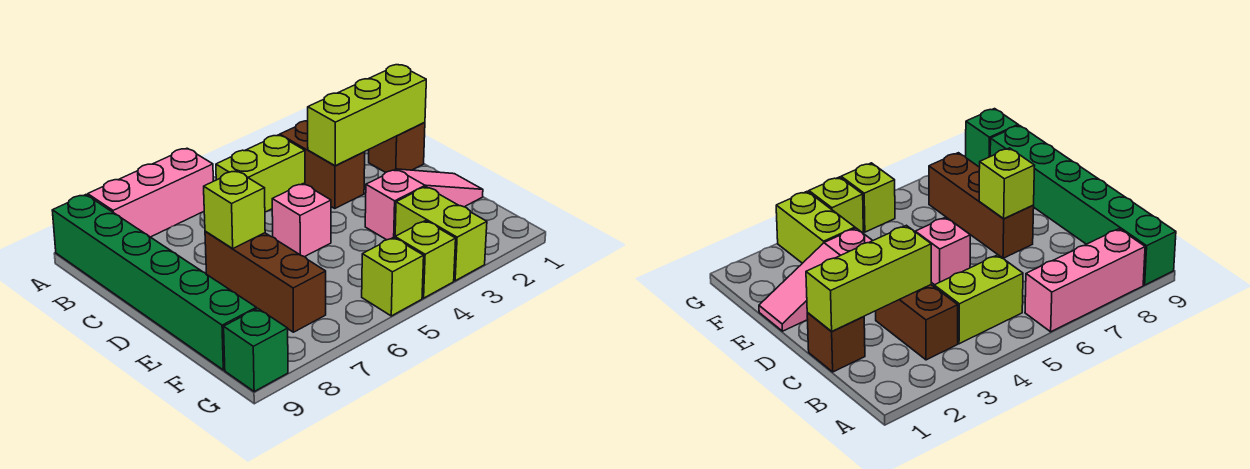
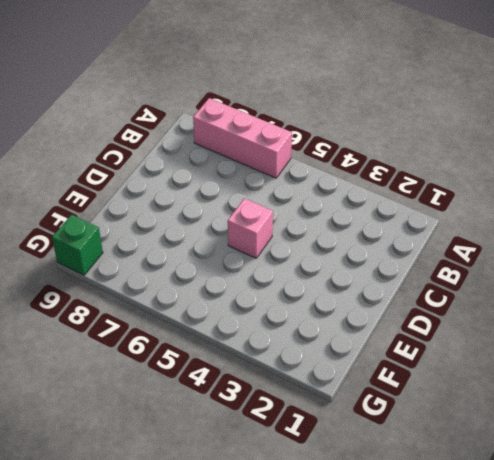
none -> green 1x6 brick [52,195,256,370]
none -> brown 1x2 brick [280,121,365,209]
none -> lime 1x2 brick [216,135,305,212]

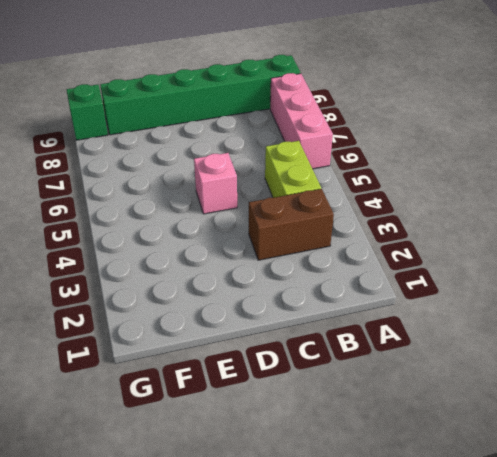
none -> brown 1x1 brick [369,122,425,173]
none -> brown 1x3 brick [205,231,326,332]
none -> pink 1x3 slope [365,169,483,240]

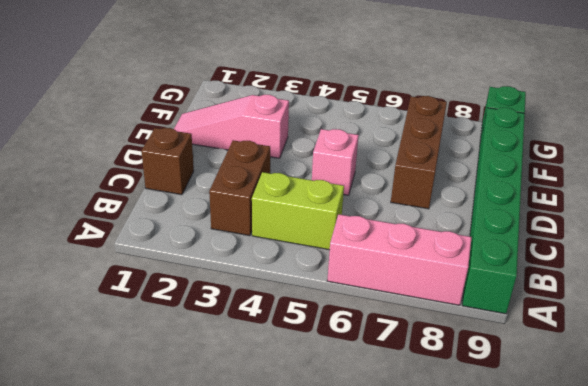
none -> lime 1x2 brick [395,187,487,281]
none -> lime 1x1 brick [395,221,456,298]
none -> lime 1x1 brick [362,237,424,316]

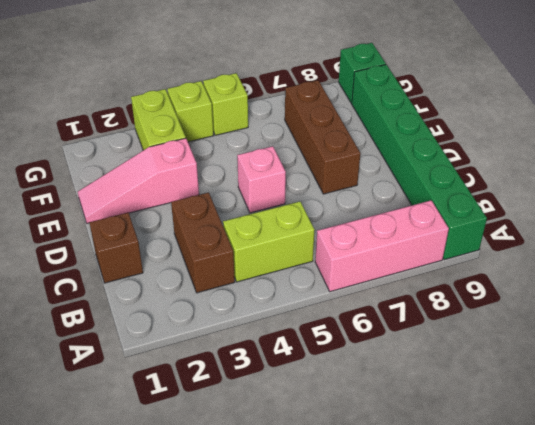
none -> lime 1x3 brick [308,65,426,166]
none -> lime 1x1 brick [204,171,265,248]

